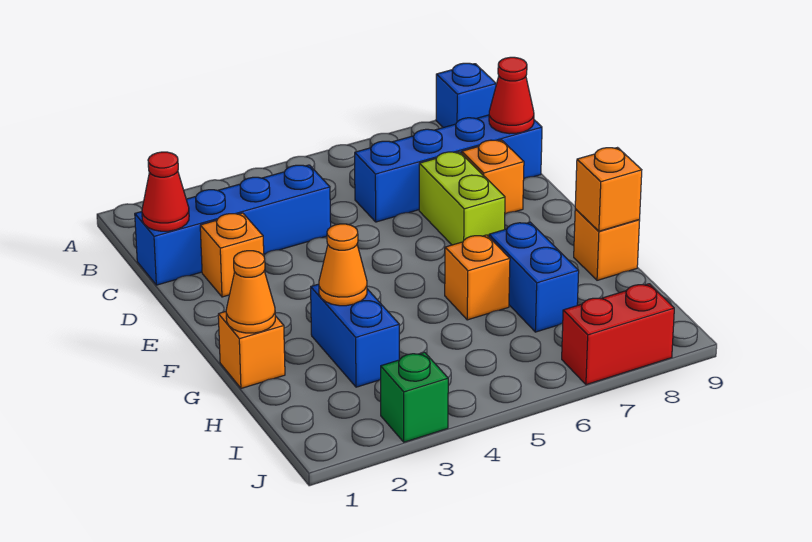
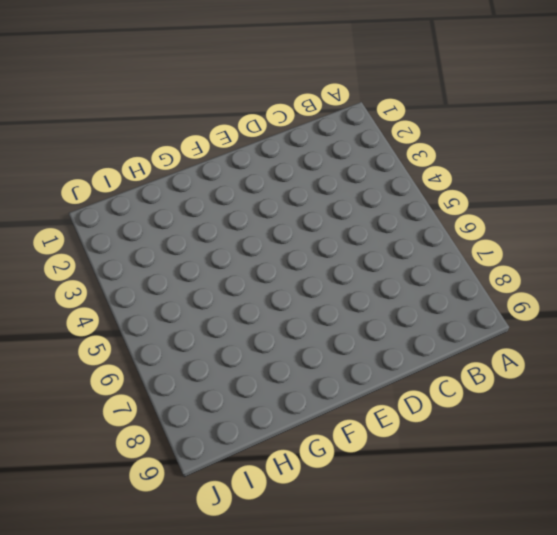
none -> blue 1x1 brick [436,63,496,128]
none -> blue 1x4 brick [135,165,331,285]
none -> blue 1x4 brick [355,115,542,222]

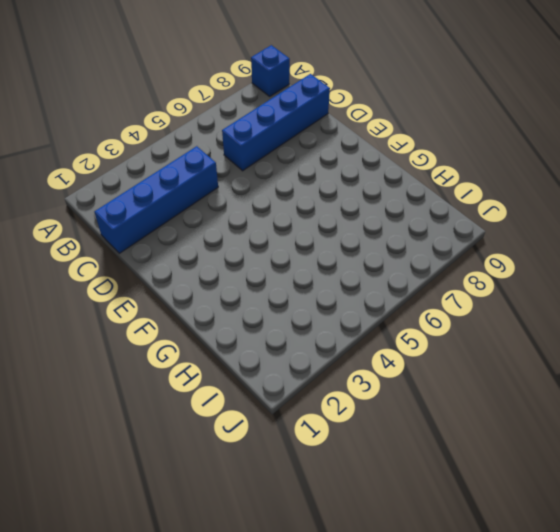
none -> orange 1x1 brick [200,213,264,297]
none -> lime 1x2 brick [419,152,505,245]
none -> orange 1x1 brick [462,140,524,214]

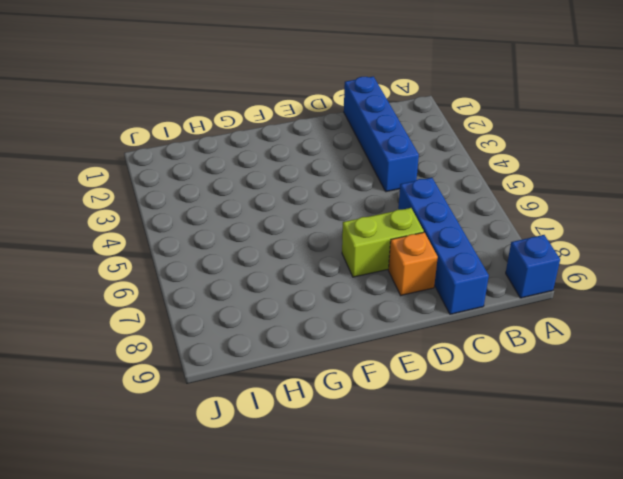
none -> orange 1x1 brick [200,213,264,297]
none -> orange 1x1 brick [218,312,285,388]
none -> blue 1x2 brick [311,284,400,387]

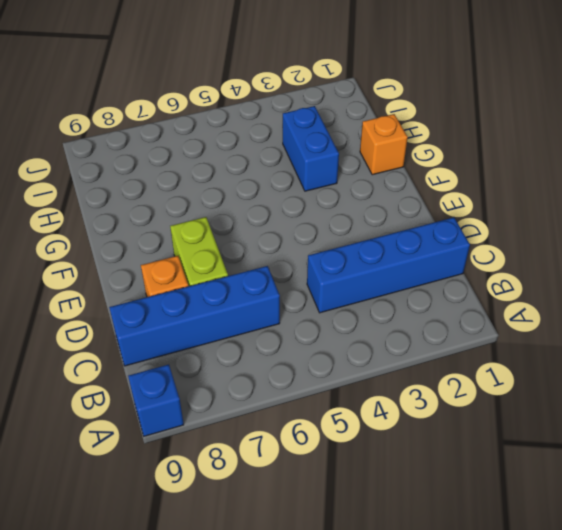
none -> orange 1x1 brick [200,213,264,297]
none -> orange 1x1 brick [445,235,510,320]
none -> blue 1x2 brick [489,222,579,332]

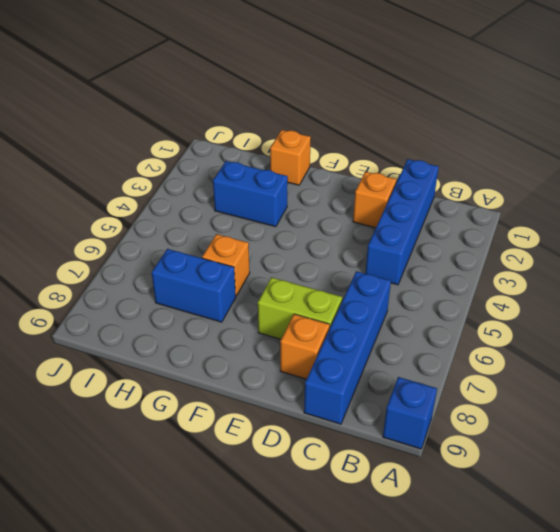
none -> orange 1x1 brick [574,209,640,280]
none -> green 1x1 brick [381,352,448,442]
none -> red 1x2 brick [562,284,674,385]

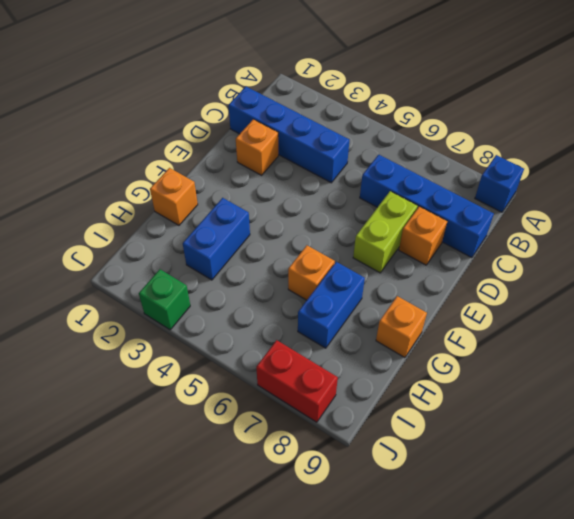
none -> red 1x1 cone [142,152,189,231]
none -> red 1x1 cone [489,57,534,134]
none -> orange 1x1 cone [226,251,275,333]

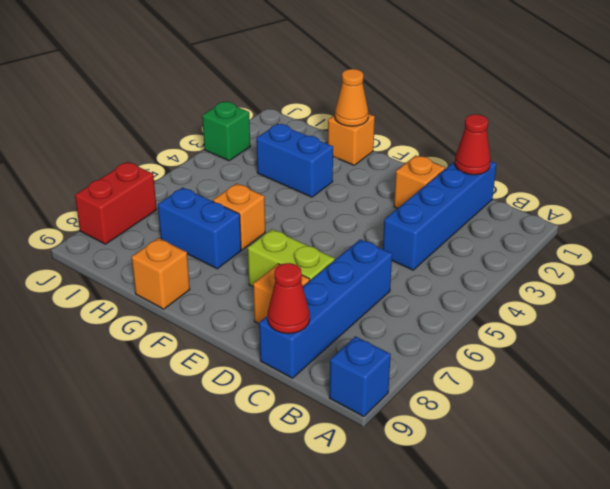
none -> orange 1x1 cone [319,224,367,306]
none -> orange 1x1 brick [575,148,642,231]

